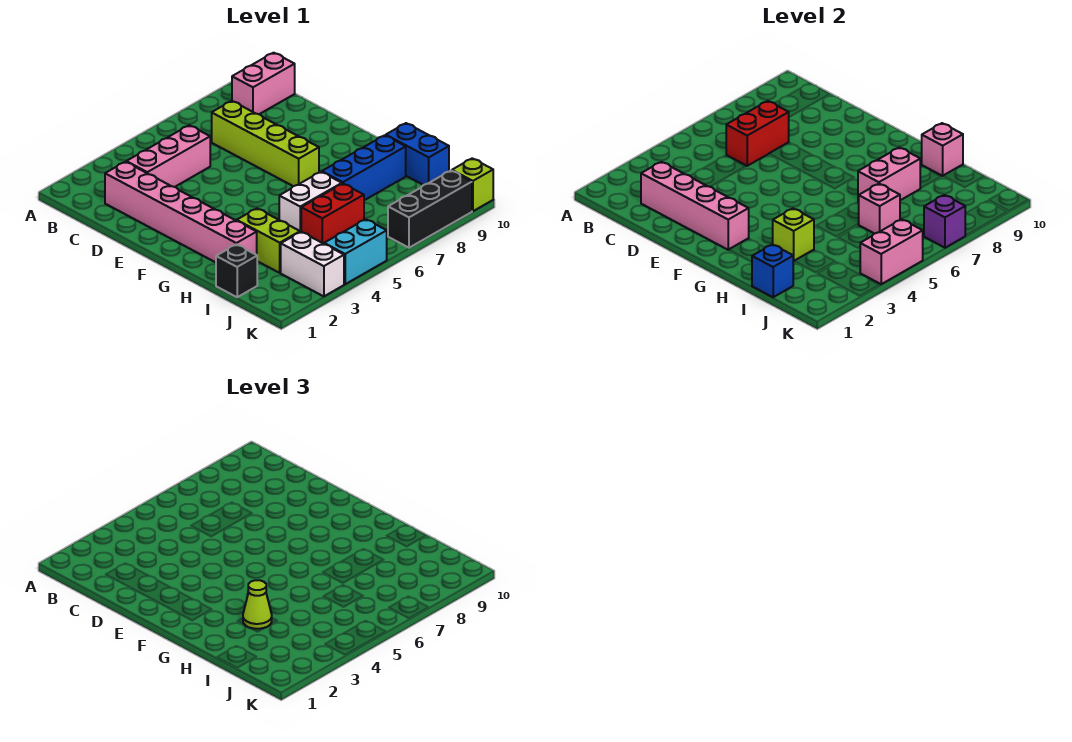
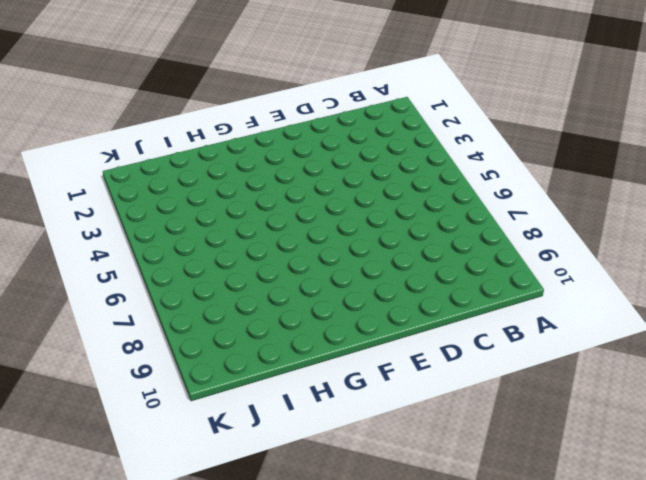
none -> pink 1x2 brick [232,53,295,114]
none -> pink 1x6 brick [105,162,257,262]
none -> pink 1x3 brick [126,125,210,187]

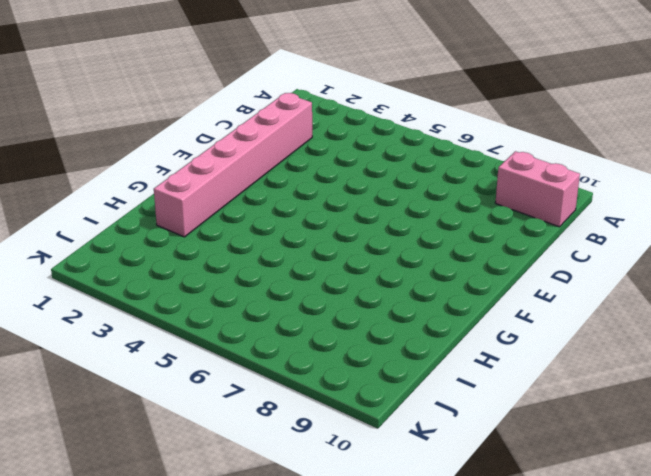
none -> pink 1x3 brick [126,125,210,187]
none -> lime 1x4 brick [212,101,319,186]
none -> lime 1x2 brick [237,208,300,273]

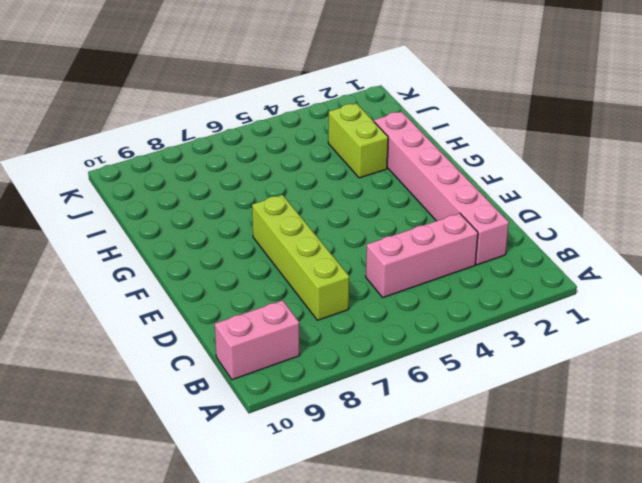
none -> white 1x2 brick [279,172,342,232]
none -> blue 1x3 brick [322,135,406,200]
none -> blue 1x2 brick [386,123,449,185]

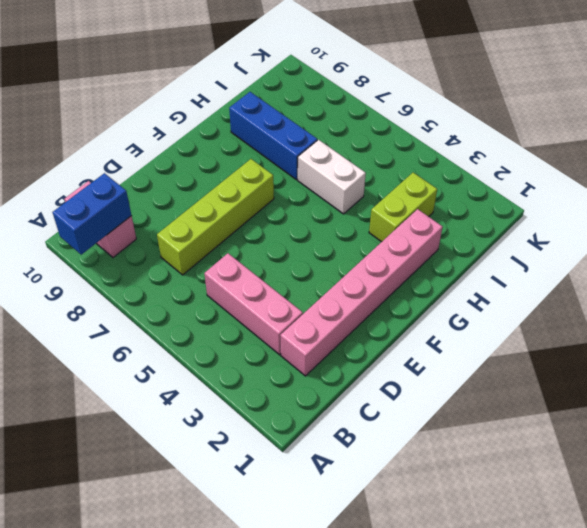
blue 1x2 brick [53,173,132,255] -> blue 1x2 brick moved to [386,123,449,185]
none -> black 1x1 brick [216,244,257,297]
none -> red 1x2 brick [301,184,364,244]
none -> white 1x2 brick [281,232,344,296]

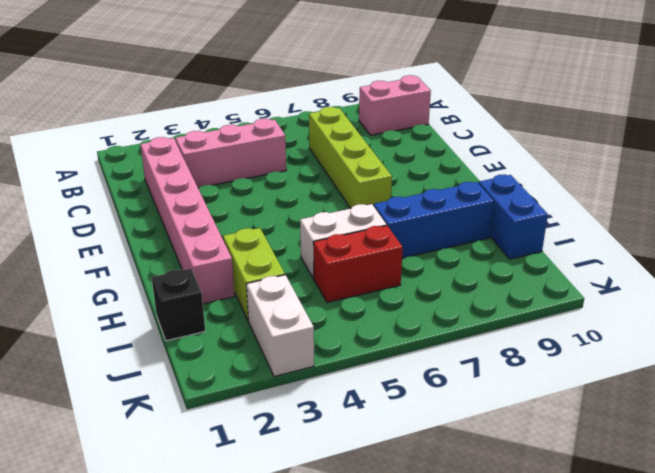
none -> cyan 1x2 brick [324,219,387,284]
none -> black 1x3 brick [388,171,472,248]
none -> lime 1x1 brick [452,158,493,211]

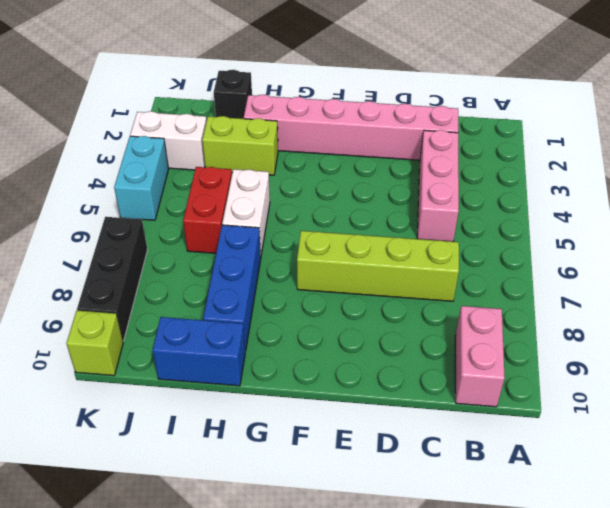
none -> pink 1x4 brick [641,162,749,250]
none -> red 1x2 brick [726,101,789,166]
none -> lime 1x1 brick [773,208,814,261]

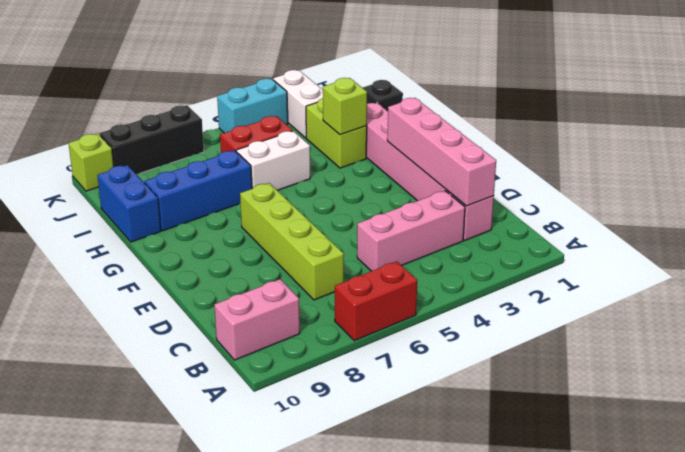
red 1x2 brick [335,261,417,341] -> red 1x2 brick moved to [726,101,789,166]
none -> pink 1x2 brick [858,148,920,202]
none -> pink 1x1 brick [922,123,963,176]
none -> blue 1x1 brick [752,244,793,297]

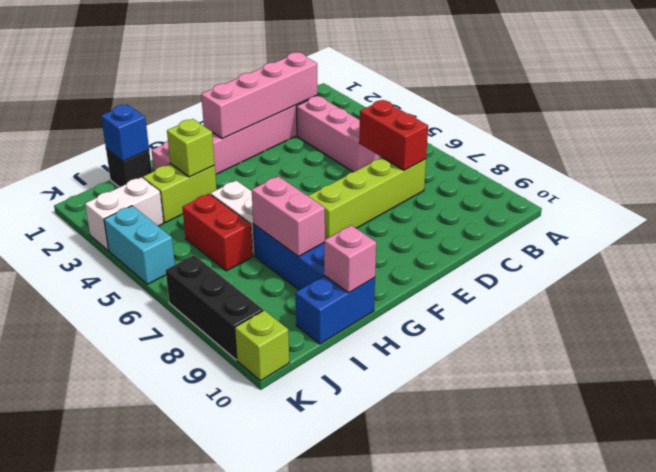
none -> pink 1x2 brick [232,53,295,114]
none -> pink 1x1 brick [859,184,900,234]
none -> pink 1x2 brick [860,219,923,284]

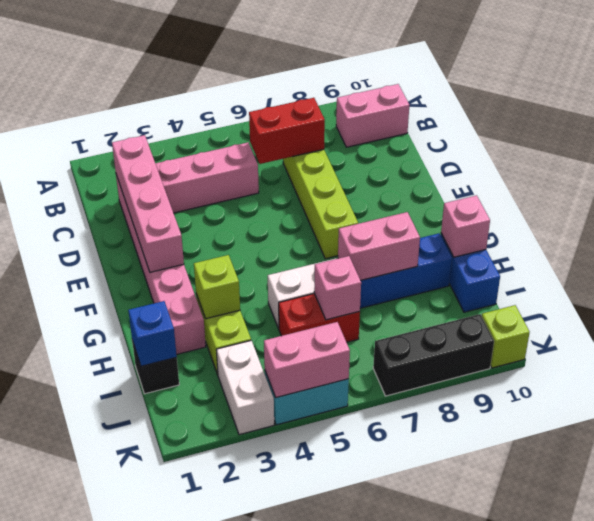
none -> purple 1x1 brick [924,195,965,248]
none -> lime 1x1 cone [243,580,272,629]

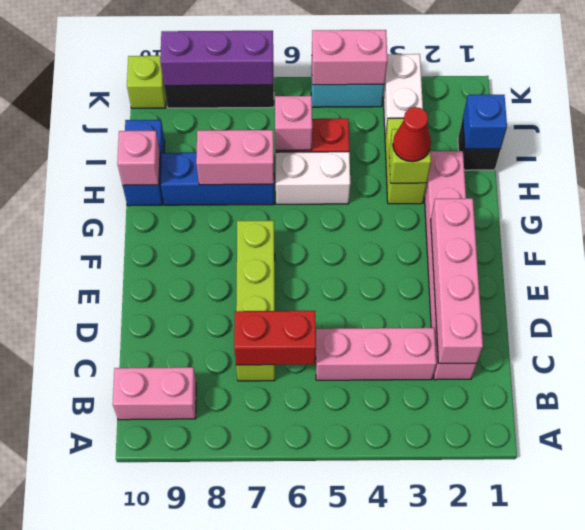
red 1x1 cone [393,107,431,162] -> lime 1x1 cone [243,580,272,629]
purple 1x3 brick [160,31,273,86] -> purple 1x1 brick [924,195,965,248]

